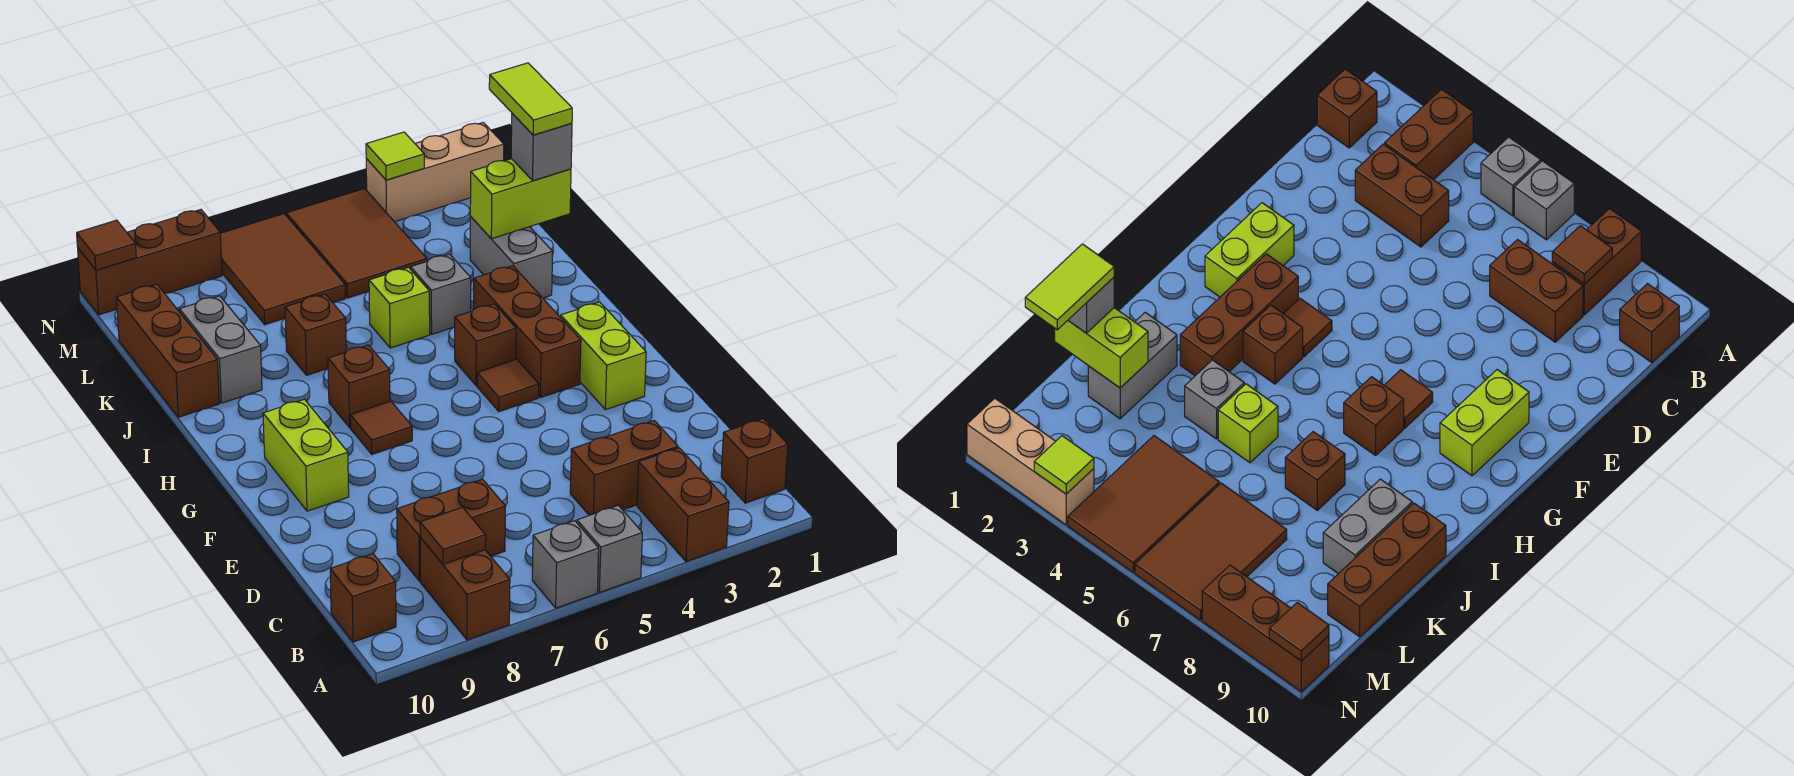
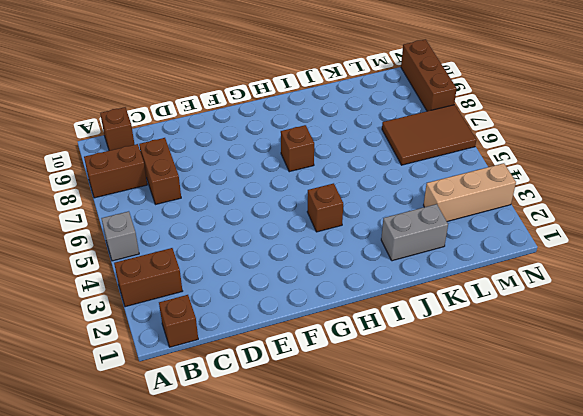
tan 1x3 brick [424,163,516,221] -> tan 1x3 brick turned to [366,123,504,222]
none -> grey 1x1 brick [532,521,599,608]
none -> brown 1x2 brick [570,421,678,515]
none -> lime 1x2 brick [561,302,646,410]
none -> lime 1x2 brick [263,399,349,511]

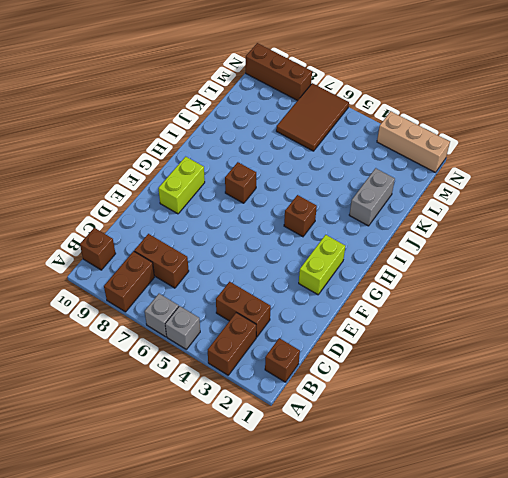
none -> brown 1x3 brick [474,266,581,398]
none -> brown 1x1 tile [477,359,539,411]
none -> brown 1x1 tile [350,401,412,454]
none -> grey 1x1 brick [411,254,471,334]

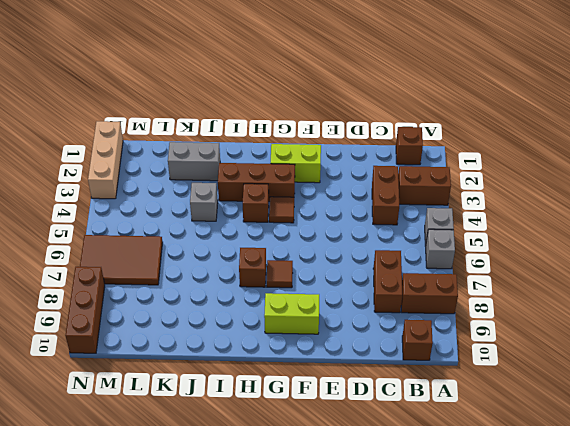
none -> lime 1x1 brick [369,267,430,348]
none -> brown 1x1 brick [285,294,346,375]
none -> grey 1x2 brick [179,296,262,403]
none -> brown 1x3 brick [117,284,219,417]

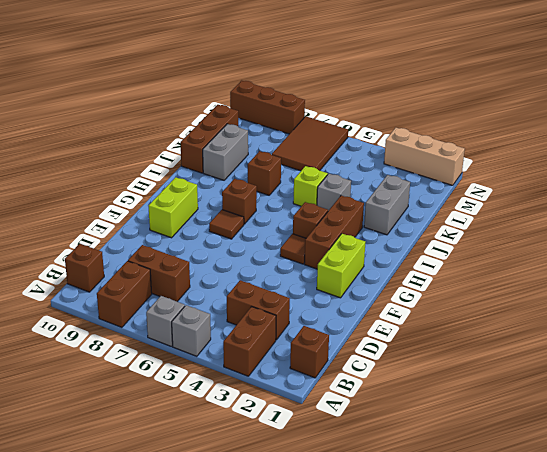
none -> brown 2x3 tile [286,189,427,298]
none -> brown 1x1 tile [420,507,486,564]
none -> lime 1x2 brick [470,159,571,239]
none -> lime 1x1 tile [366,132,424,180]

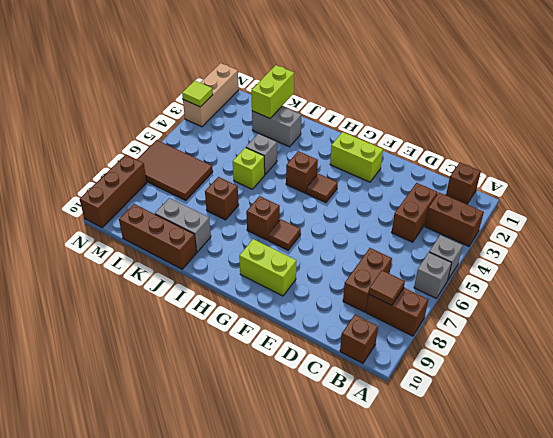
none -> brown 1x3 brick [474,266,581,398]
none -> brown 2x3 tile [286,189,427,298]
none -> brown 1x1 tile [77,220,136,270]
none -> grey 1x1 brick [511,113,572,181]

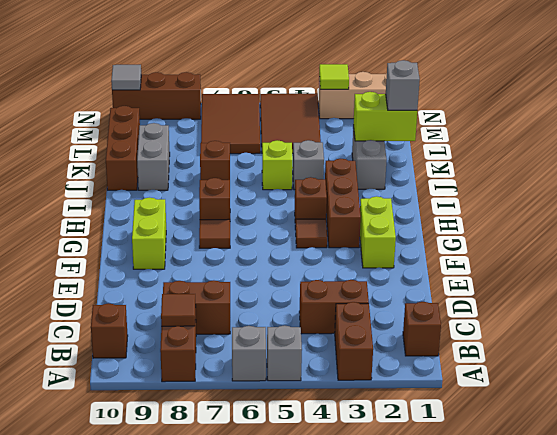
grey 1x1 tile [111,65,141,90] -> brown 1x1 tile [77,220,136,270]
none -> lime 1x2 tile [489,63,572,135]

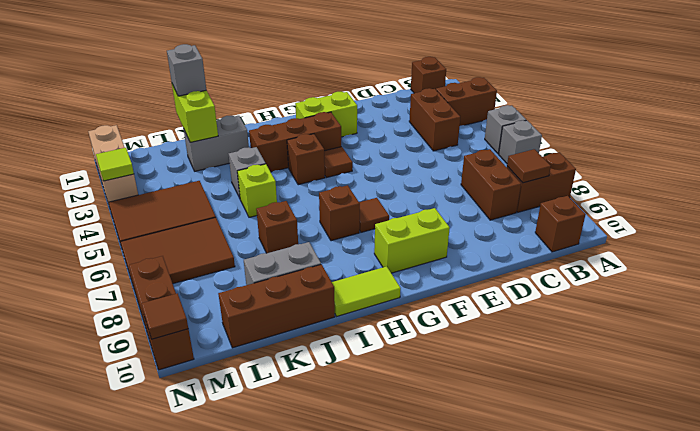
lime 1x2 tile [332,266,401,317] -> lime 1x2 tile moved to [489,63,572,135]

